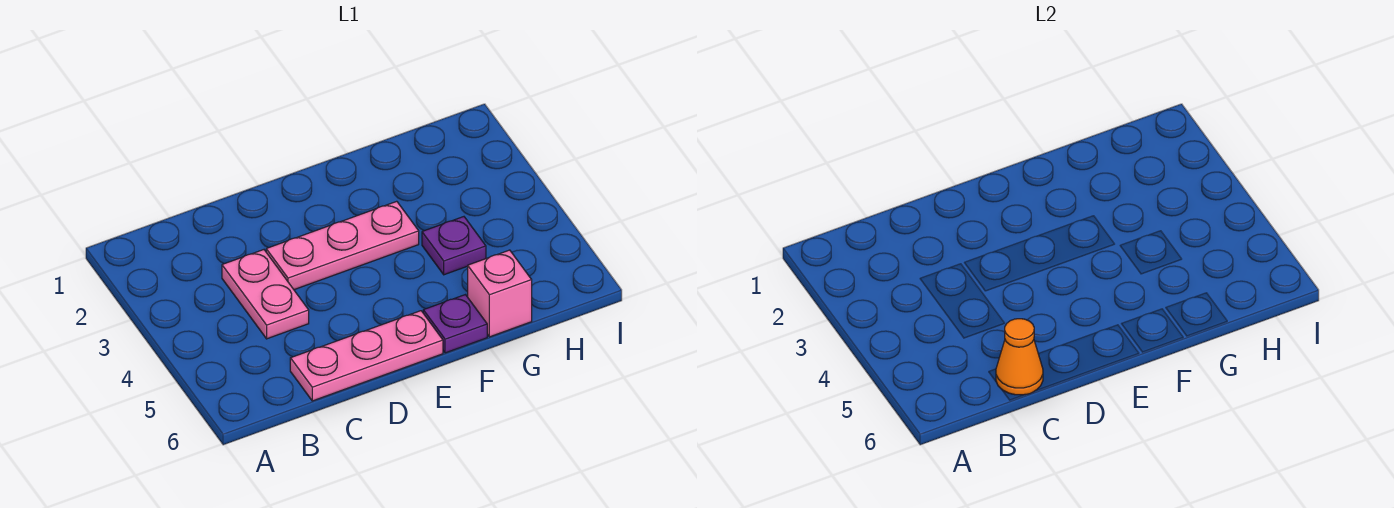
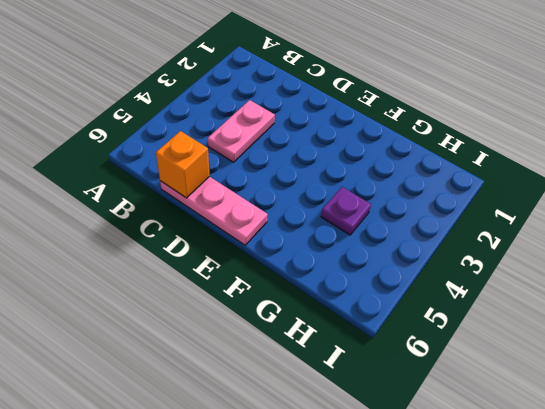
orange 1x1 brick [156,131,210,198] -> orange 1x1 cone [996,319,1043,395]
none -> pink 1x3 plate [266,201,419,290]
none -> purple 1x1 plate [423,295,487,353]

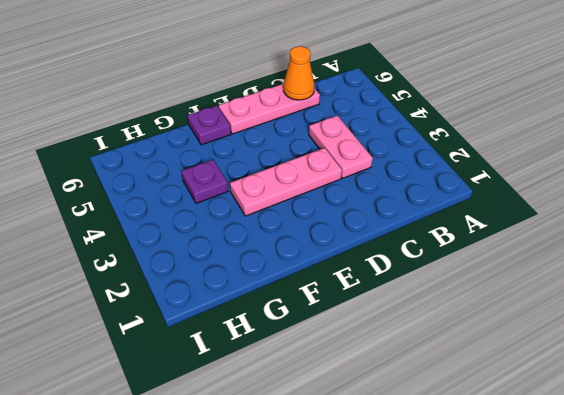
none -> pink 1x1 brick [468,250,532,337]

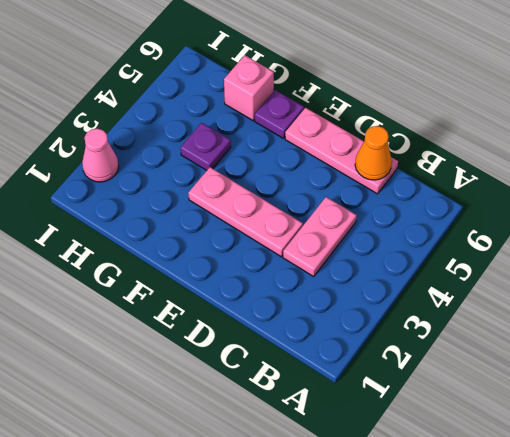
pink 1x1 cone [82,129,119,182] -> none

